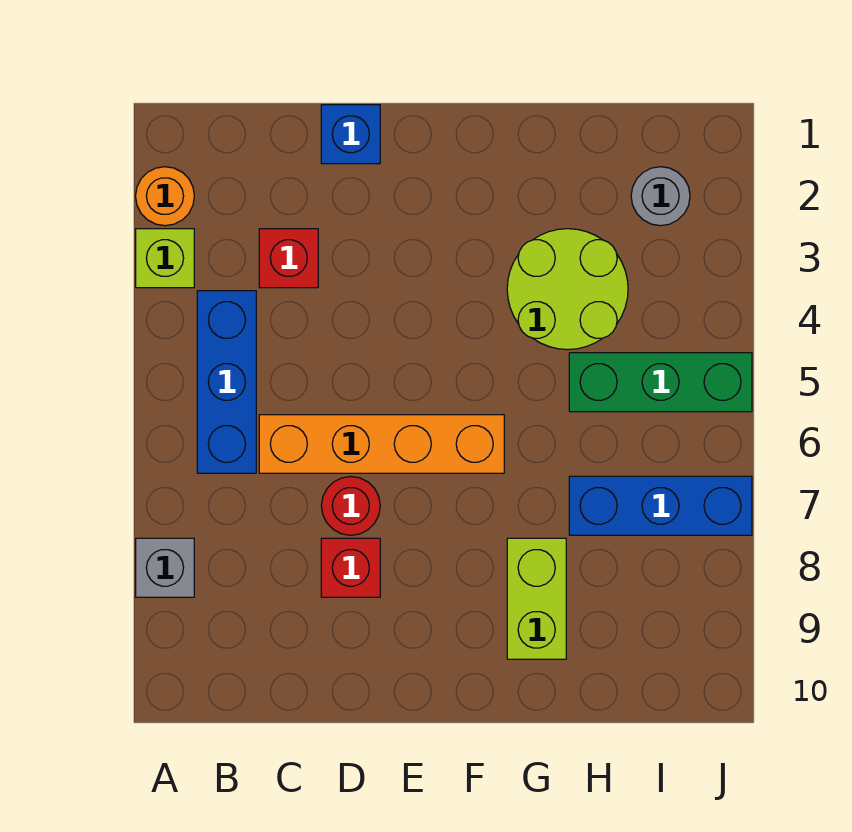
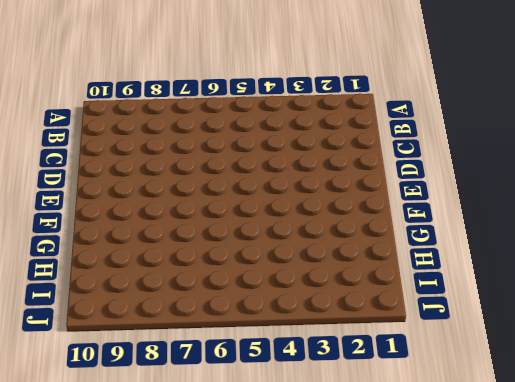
none -> orange 1x1 round brick [136,167,194,226]
none -> lime 1x1 brick [136,229,194,288]
none -> grey 1x1 brick [136,538,194,597]

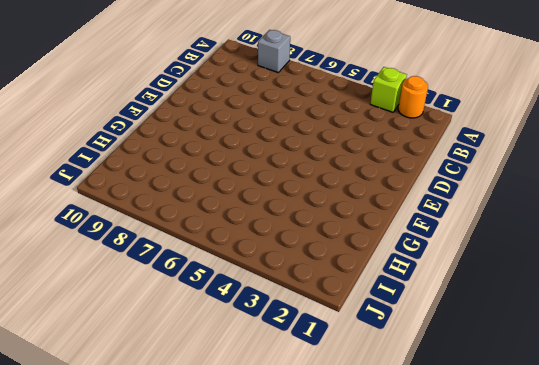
none -> blue 1x3 brick [197,291,256,473]
none -> red 1x1 brick [259,229,318,288]
none -> orange 1x4 brick [259,415,504,473]

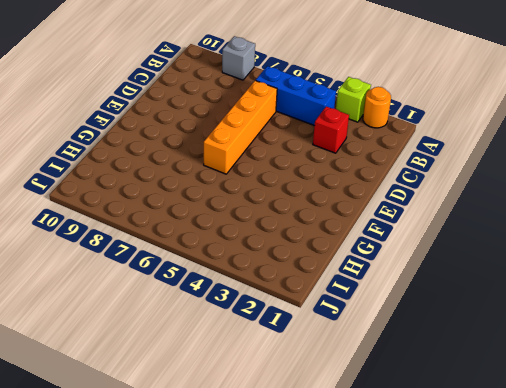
none -> blue 1x1 brick [321,105,380,164]
none -> red 1x1 round brick [321,477,380,535]
none -> red 1x1 brick [321,538,380,597]

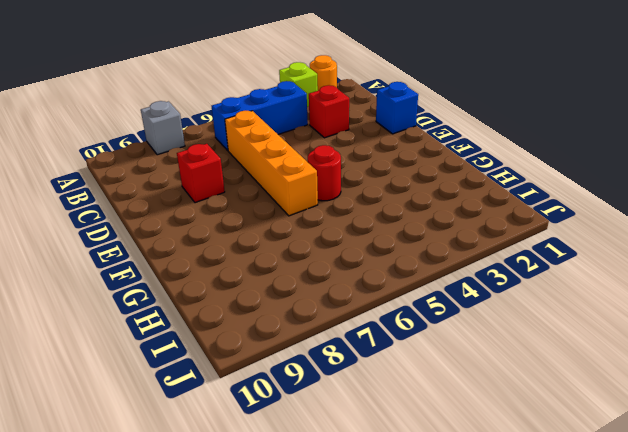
red 1x1 round brick [308,145,341,201] -> red 1x1 round brick moved to [321,477,380,535]
none -> lime 2x2 round brick [507,229,628,350]
none -> lime 1x2 brick [507,538,566,659]
none -> green 1x3 brick [569,353,752,412]

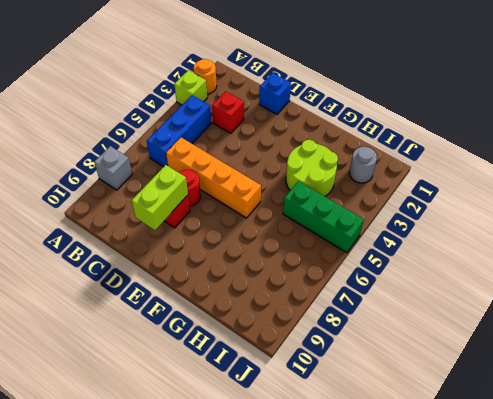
lime 1x2 brick [132,165,188,230] -> lime 1x2 brick moved to [507,538,566,659]
none -> blue 1x3 brick [569,476,752,535]

